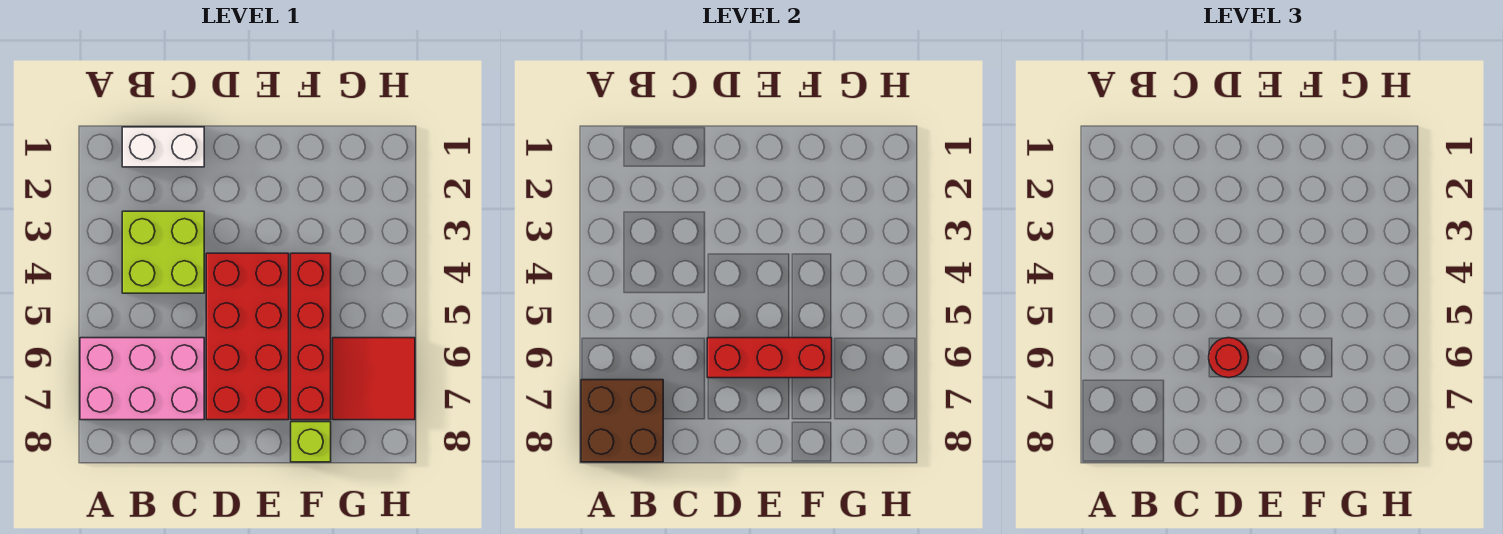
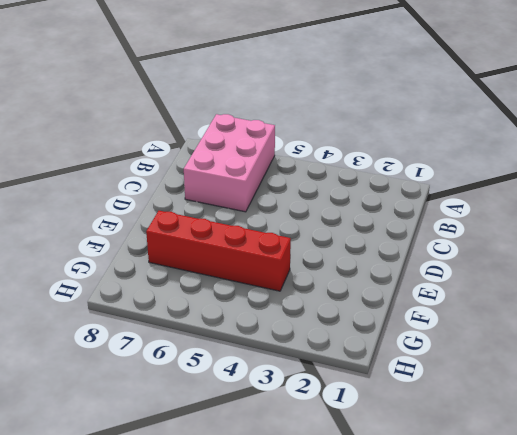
none -> white 1x2 brick [122,127,204,167]
none -> lime 2x2 brick [122,211,204,293]

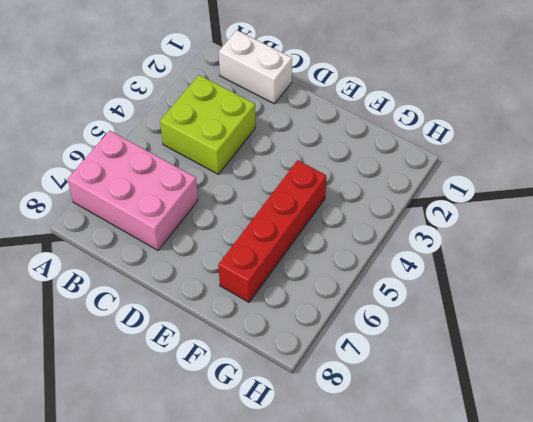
none -> red 2x4 brick [206,253,289,420]
none -> lime 1x1 brick [291,422,331,462]

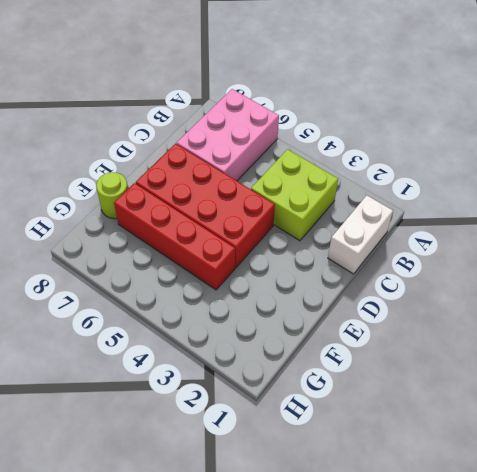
lime 1x1 round brick [96,172,128,219] -> lime 1x1 brick [291,422,331,462]
none -> red 2x2 tile [333,338,415,420]
none -> brown 2x2 brick [581,380,663,462]

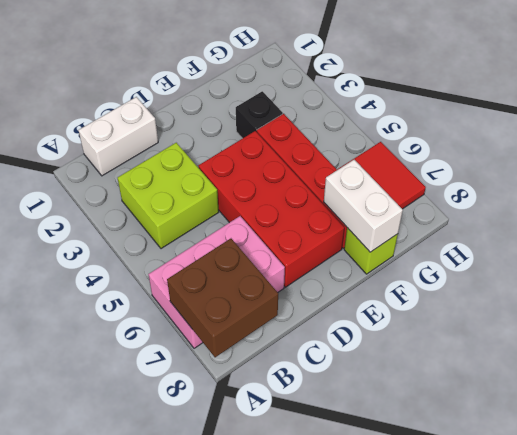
black 1x1 brick [236,91,283,139] -> none
white 1x2 brick [324,160,403,252] -> none
none -> red 1x3 brick [707,338,832,378]
none -> red 1x1 round brick [1209,338,1249,378]

